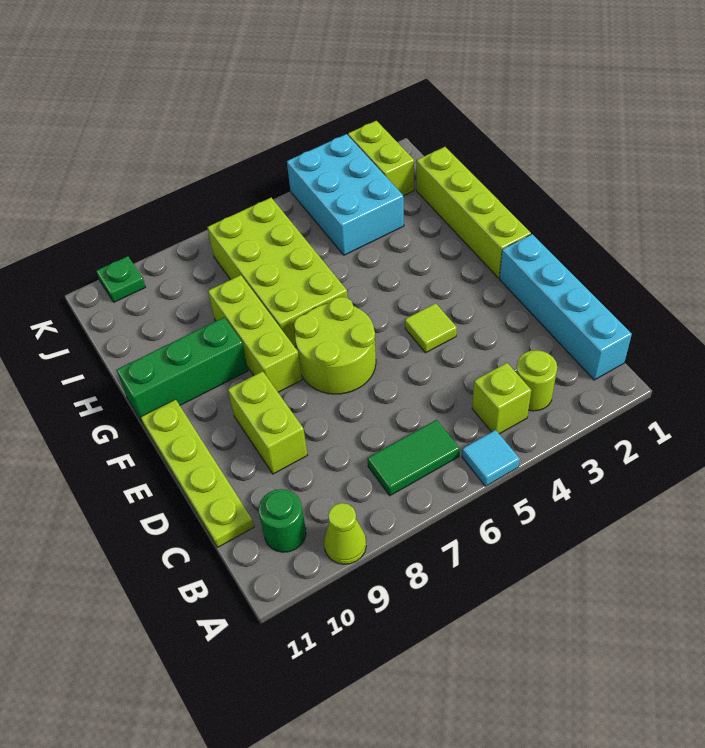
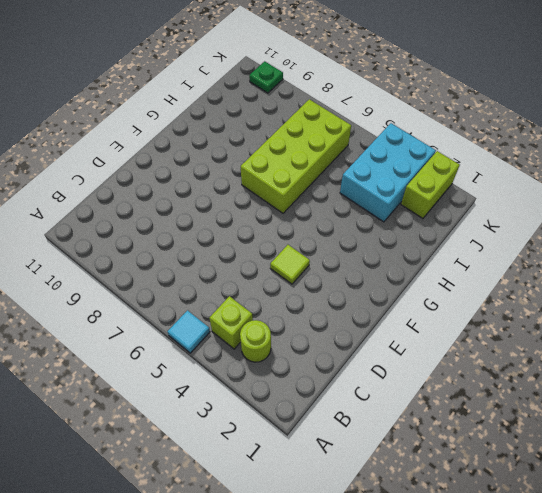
none -> lime 1x1 cone [324,503,366,564]
none -> cyan 1x4 brick [500,234,632,380]
none -> green 1x2 tile [367,420,460,496]

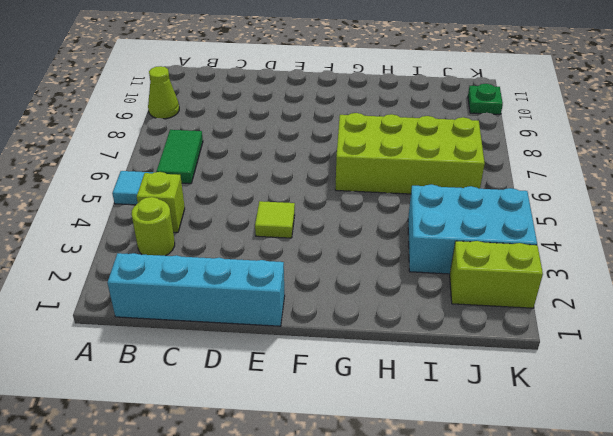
none -> green 1x1 round brick [259,489,306,552]
none -> lime 1x4 plate [141,399,254,547]
none -> lime 1x2 brick [228,371,307,474]

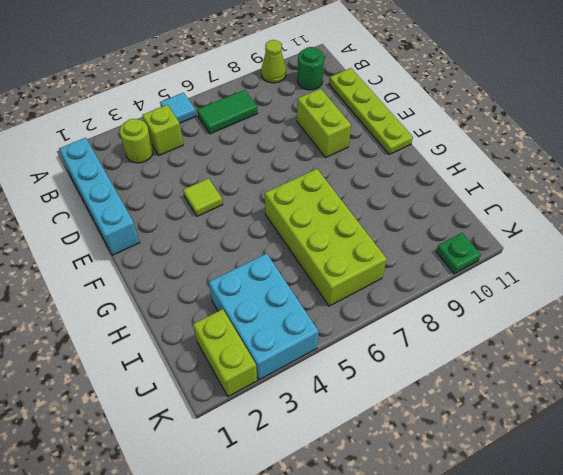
none -> lime 2x2 round brick [294,297,376,394]
none -> lime 1x4 brick [416,147,531,278]
none -> lime 1x3 brick [208,275,302,392]

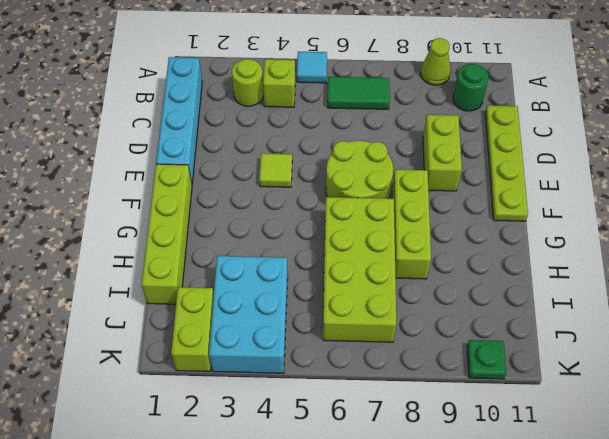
none -> green 1x3 brick [117,317,248,422]

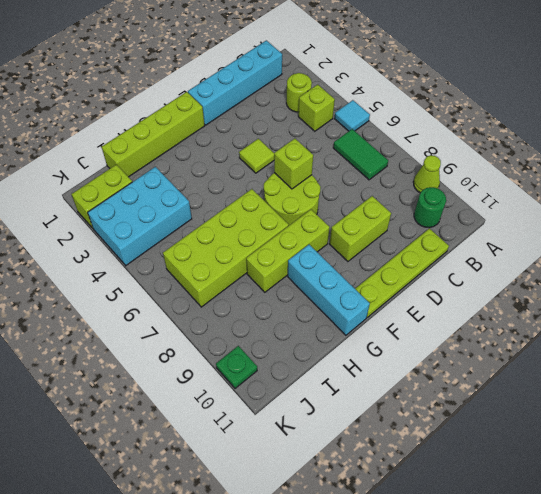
lime 1x1 brick [274,139,313,189] -> none
cyan 1x3 brick [287,245,370,335] -> green 1x3 brick [117,317,248,422]

